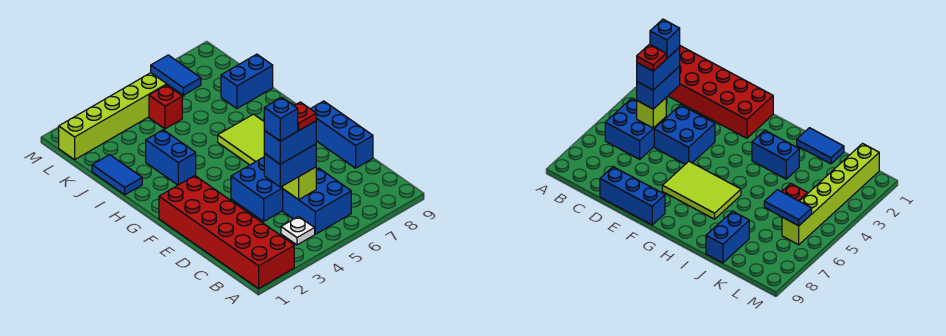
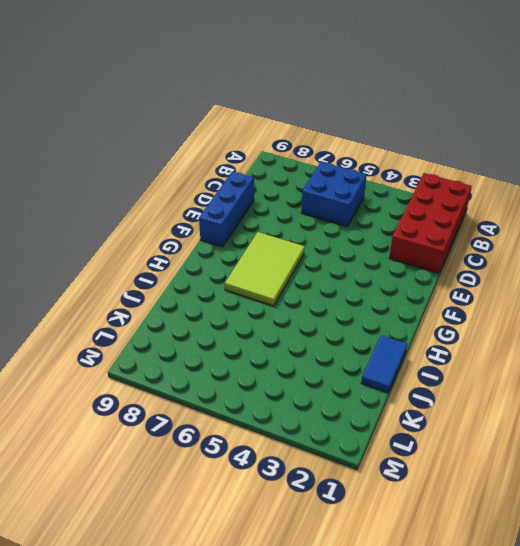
red 2x4 brick [389,173,472,273] -> red 2x6 brick [159,176,294,289]
none -> white 1x1 plate [281,217,315,245]
none -> blue 2x2 brick [231,157,283,221]
none -> blue 1x2 brick [146,130,196,185]

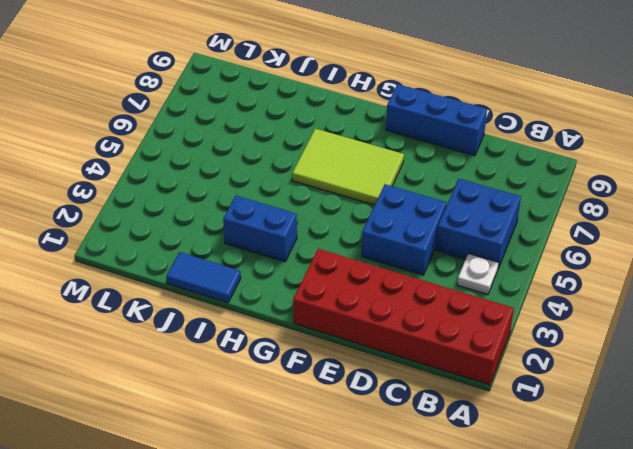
none -> blue 1x2 brick [221,54,273,109]
none -> red 1x1 brick [149,85,182,129]
none -> lime 1x6 brick [59,73,184,160]

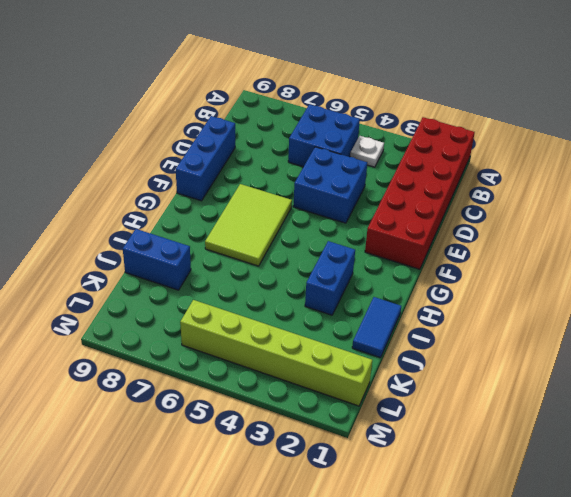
none -> red 1x1 brick [149,85,182,129]
none -> lime 1x1 brick [283,167,316,200]
none -> blue 1x2 tile [151,55,201,95]

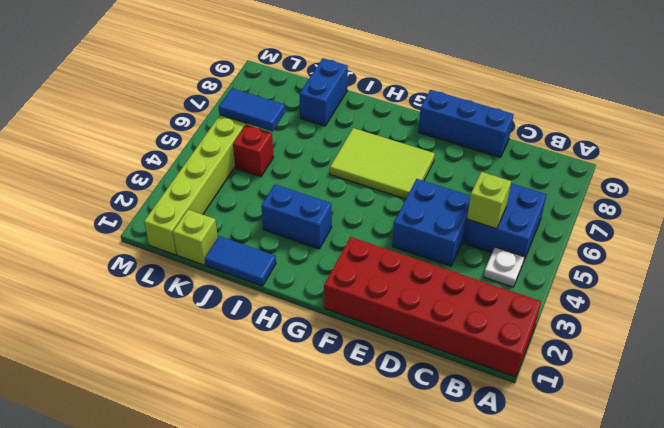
lime 1x1 brick [173,210,218,265] -> none
none -> blue 1x2 brick [264,144,316,187]
none -> blue 1x2 brick [264,121,316,164]
none -> blue 1x1 brick [264,98,298,141]

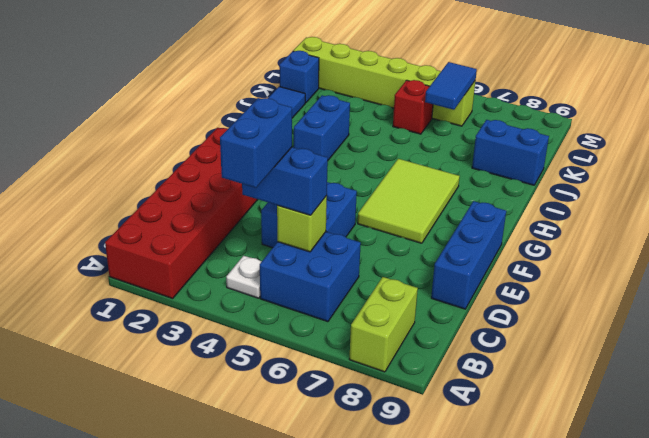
lime 1x2 brick [349,277,418,372] -> none
blue 1x2 brick [220,98,292,188] -> blue 1x2 brick turned to [264,121,316,164]
blue 1x1 brick [279,51,319,103] -> blue 1x1 brick moved to [264,98,298,141]
none -> red 1x1 plate [294,102,316,130]

